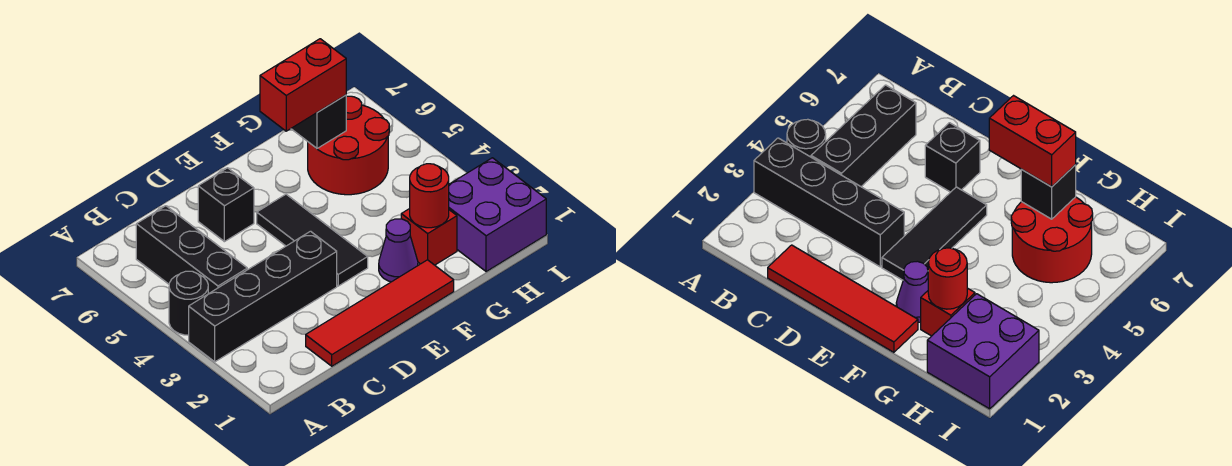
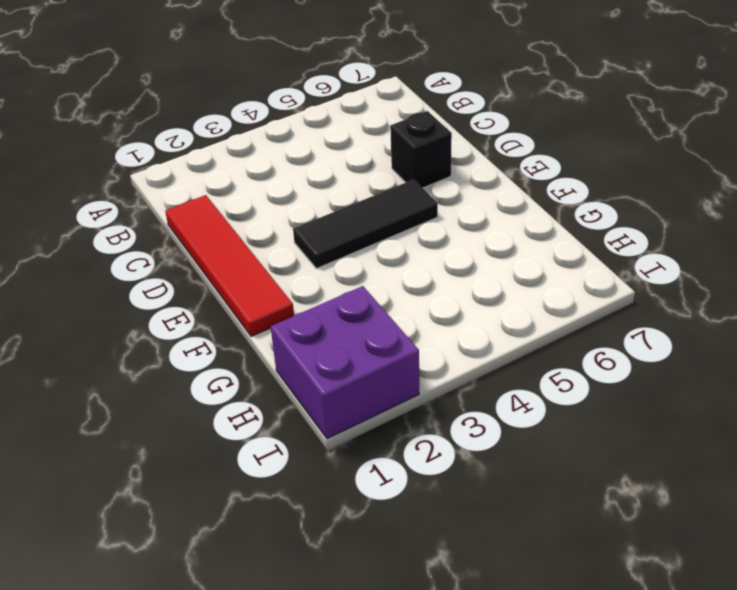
none -> black 1x4 brick [189,231,337,362]
none -> black 1x1 round brick [169,271,208,335]
none -> black 1x3 brick [136,206,247,294]

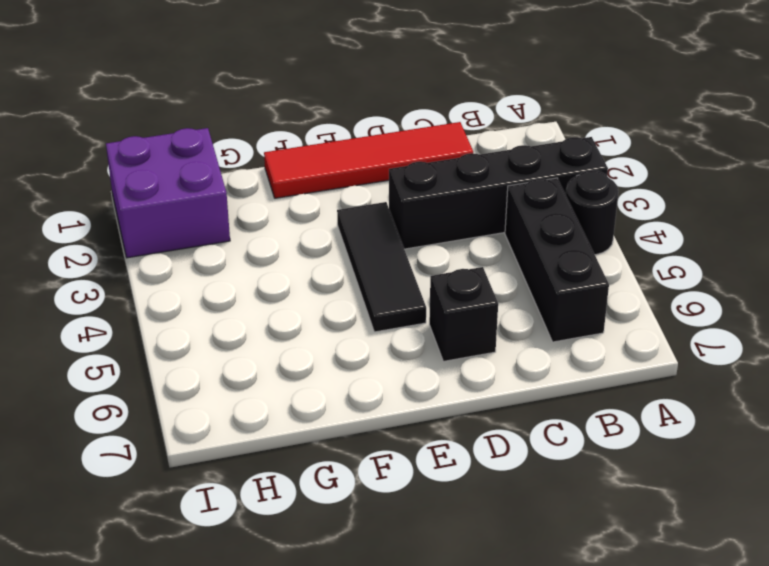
none -> purple 1x1 cone [379,219,418,282]
none -> red 1x1 brick [401,209,457,265]
none -> red 2x2 round brick [308,96,389,195]

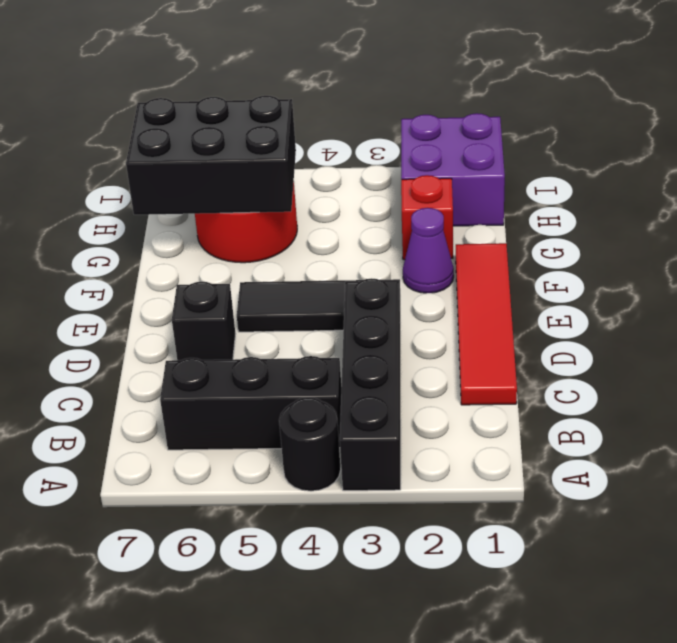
black 2x3 brick [126,96,296,215] -> black 1x1 brick [291,95,346,148]
none -> red 1x1 round brick [410,164,449,228]
none -> red 1x2 brick [260,39,346,131]

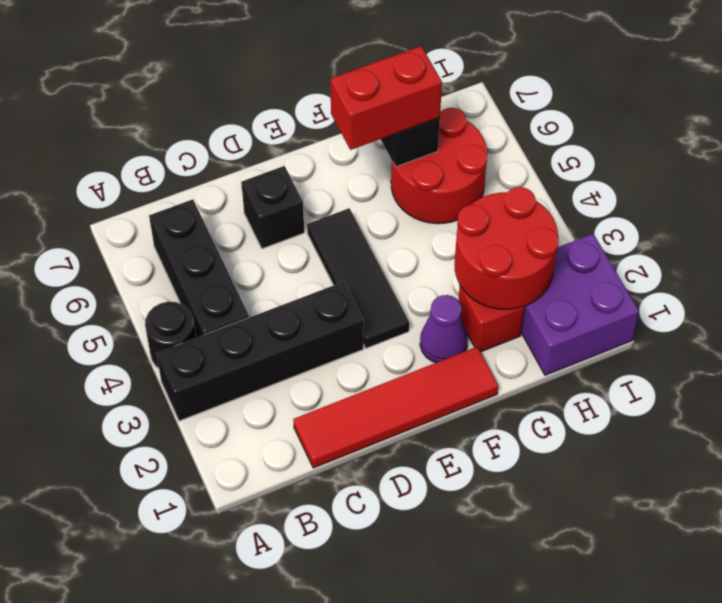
red 2x2 round brick [454,187,559,309] -> red 1x1 round brick [410,164,449,228]

